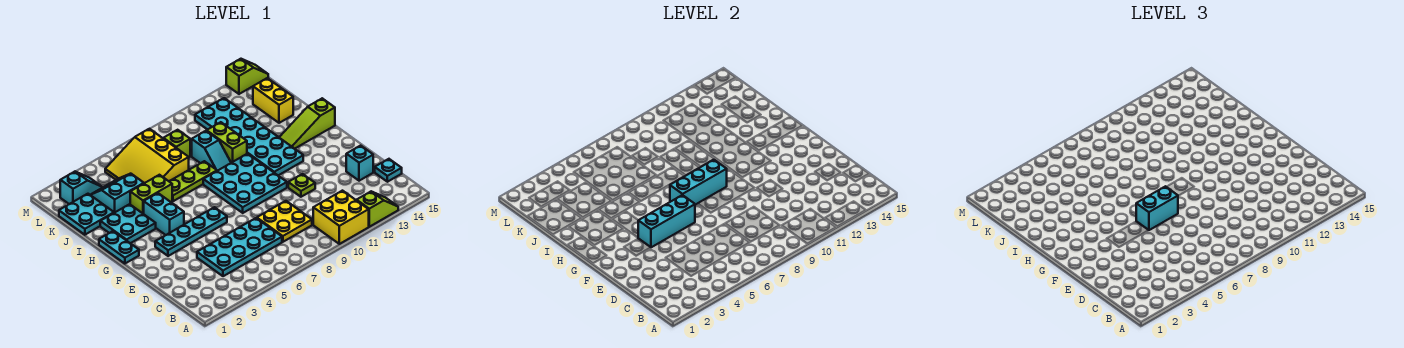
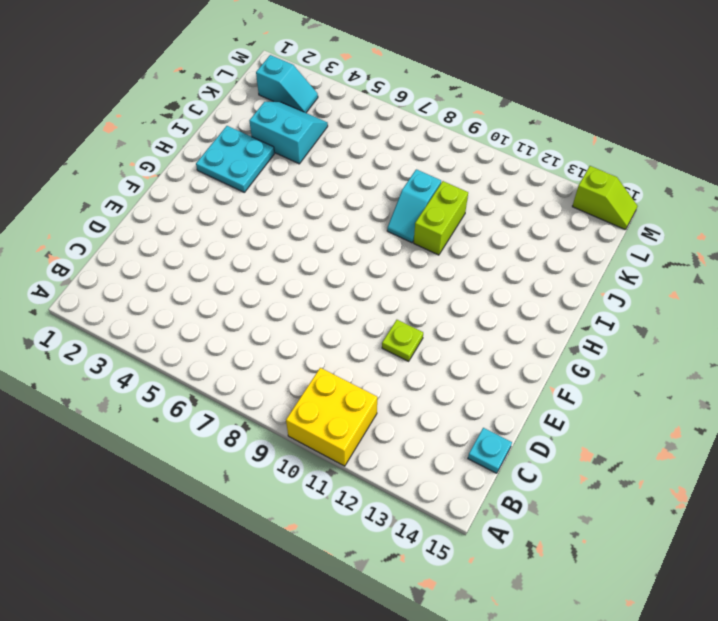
none -> lime 1x2 slope [357,192,398,227]
none -> cyan 2x4 plate [197,218,282,276]
none -> yellow 2x2 plate [257,201,312,242]

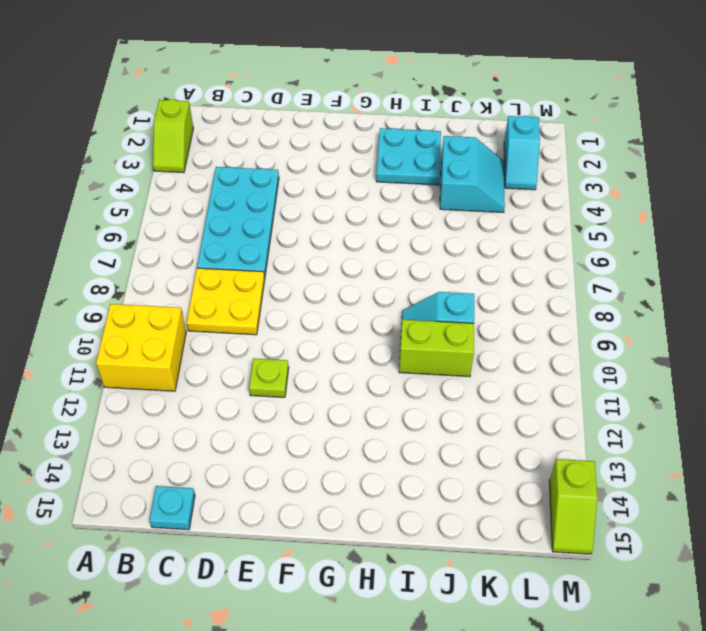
lime 1x2 slope [153,99,193,173] -> lime 1x2 slope moved to [357,192,398,227]
none -> cyan 1x1 brick [346,146,373,181]
none -> cyan 1x4 plate [155,207,227,256]
none -> cyan 3x3 plate [203,154,287,213]

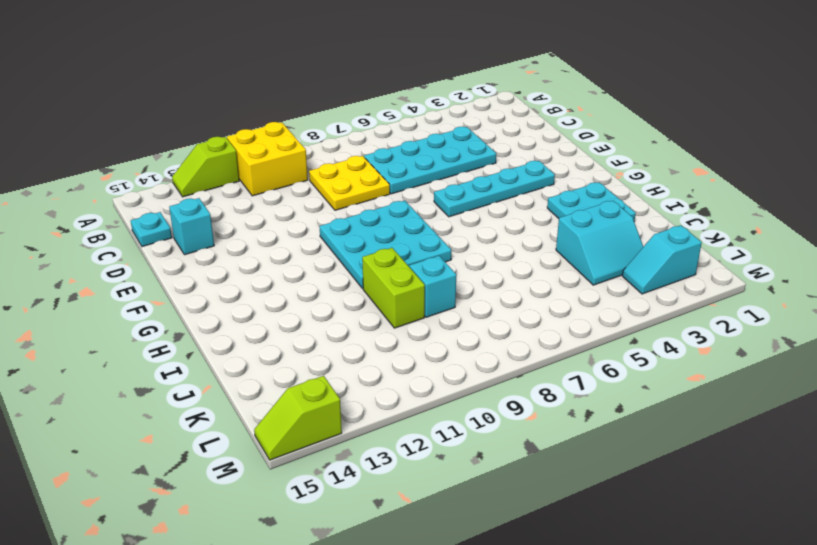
none -> lime 1x1 plate [288,174,315,197]
none -> cyan 1x2 plate [99,231,139,264]
none -> cyan 1x2 brick [144,193,184,235]

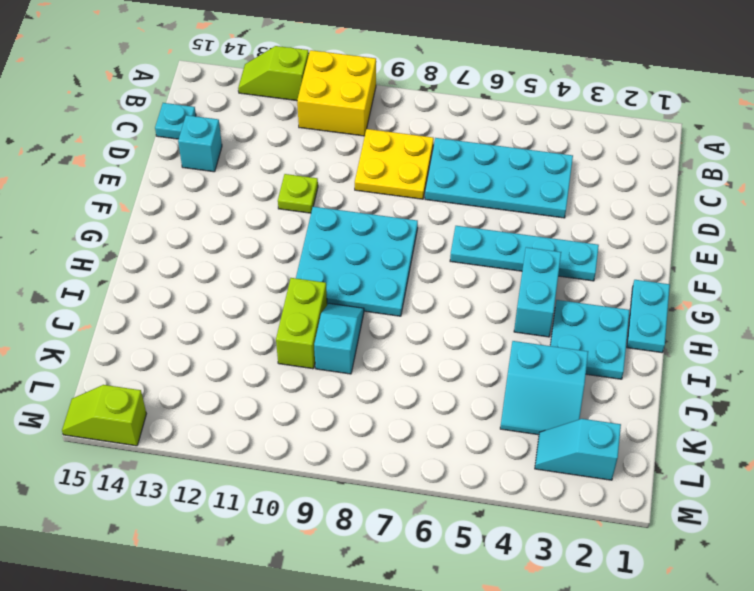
none -> cyan 2x6 plate [195,98,303,175]
none -> lime 1x3 slope [279,98,335,149]
none -> lime 1x2 brick [130,175,172,214]

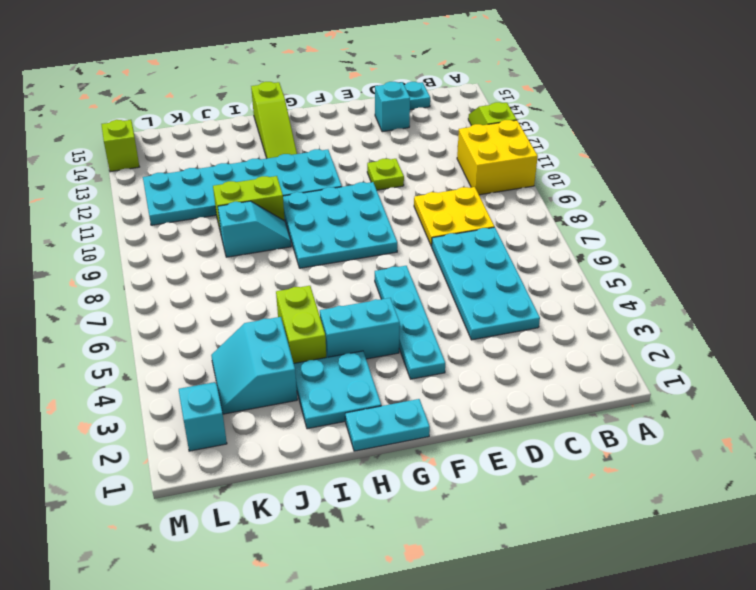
none -> lime 1x3 plate [169,161,217,201]
none -> cyan 2x2 plate [59,194,114,235]
none -> yellow 3x3 slope [105,129,189,183]

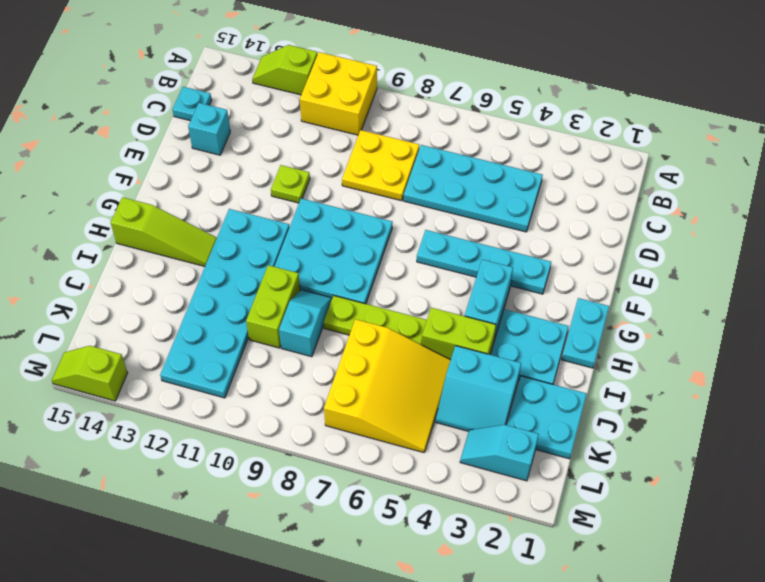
none -> yellow 1x2 brick [253,78,293,123]
none -> lime 1x1 brick [163,130,190,157]
none -> cyan 1x3 brick [638,195,695,247]

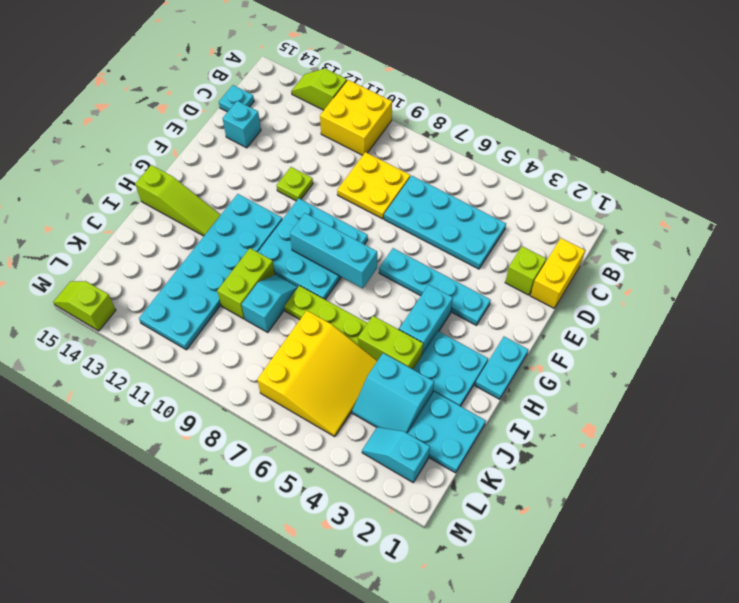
yellow 1x2 brick [530,238,585,308] -> yellow 1x2 brick moved to [253,78,293,123]
lime 1x1 brick [505,246,546,295] -> lime 1x1 brick moved to [163,130,190,157]
none -> cyan 1x3 brick [638,195,695,247]
none -> cyan 1x2 brick [1136,186,1178,230]

